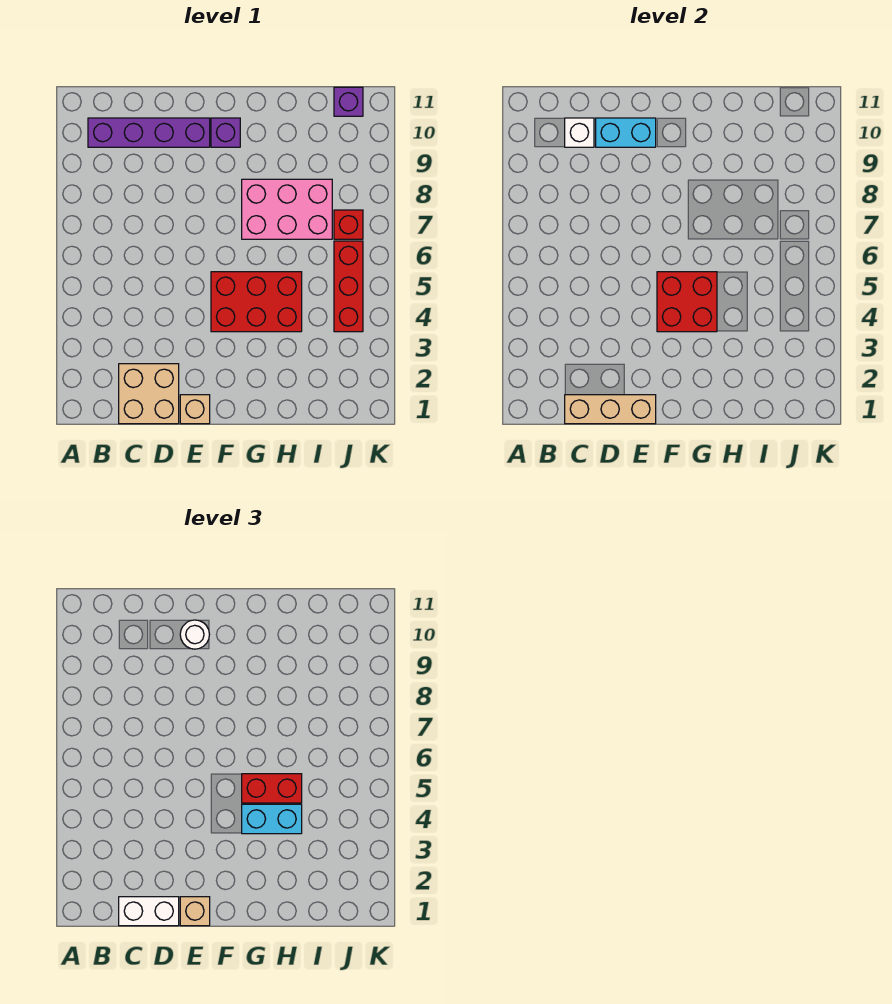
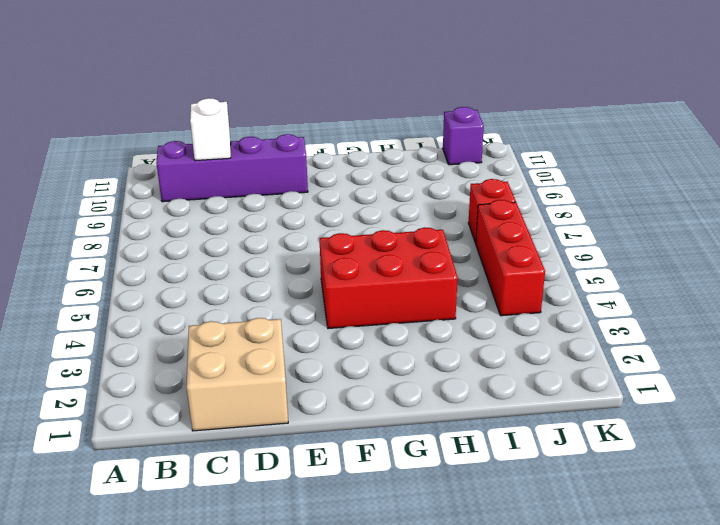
none -> tan 1x1 brick [180,395,210,424]
none -> purple 1x1 brick [211,118,240,147]
none -> pink 2x3 brick [242,179,332,239]

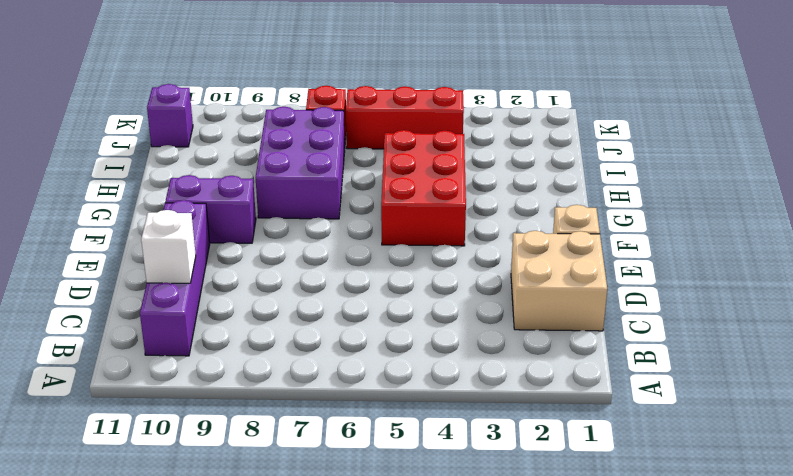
purple 1x2 brick [165,175,256,243] -> purple 1x1 brick [211,118,240,147]
purple 2x3 brick [256,107,345,219] -> pink 2x3 brick [242,179,332,239]
none -> tan 1x3 brick [565,395,656,424]
none -> cyan 1x2 brick [596,118,656,147]
none -> red 2x2 brick [657,272,717,332]

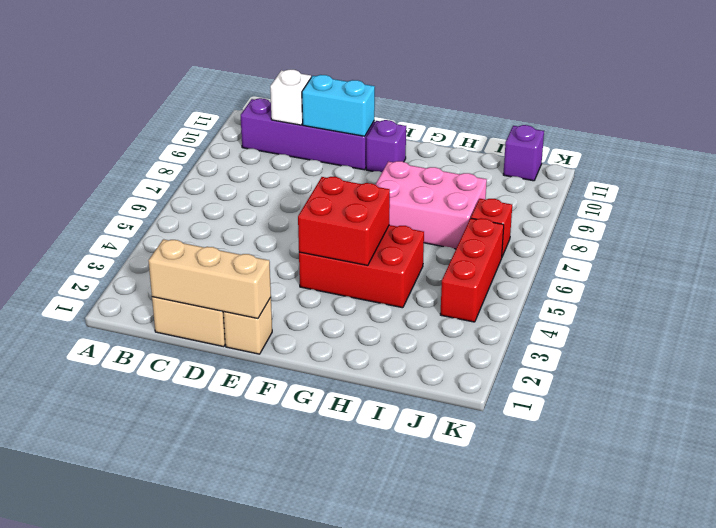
none -> white 1x2 brick [119,897,179,926]
none -> tan 1x1 brick [180,897,210,926]
none -> white 1x1 round brick [180,620,209,649]

